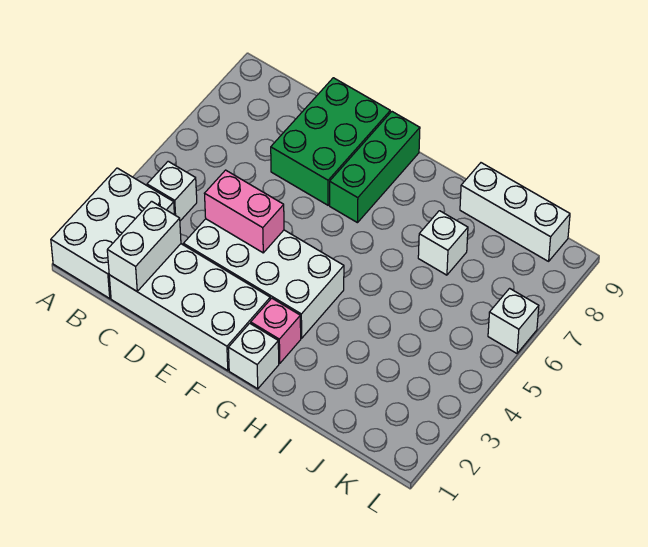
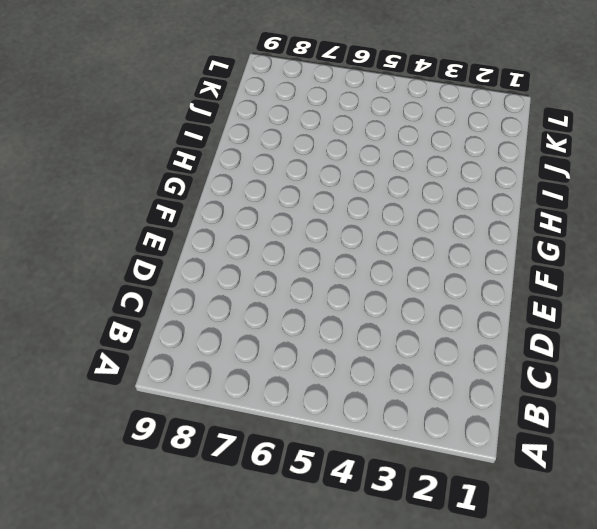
none -> white 2x3 brick [51,168,174,298]
none -> white 1x1 brick [147,161,197,221]
none -> white 2x4 brick [109,244,270,370]

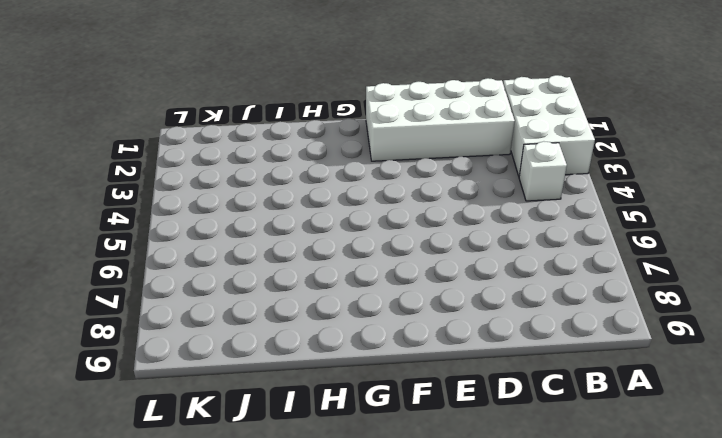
none -> white 2x4 brick [184,219,344,338]
none -> green 2x3 brick [271,78,390,205]
none -> green 1x3 brick [330,112,420,223]

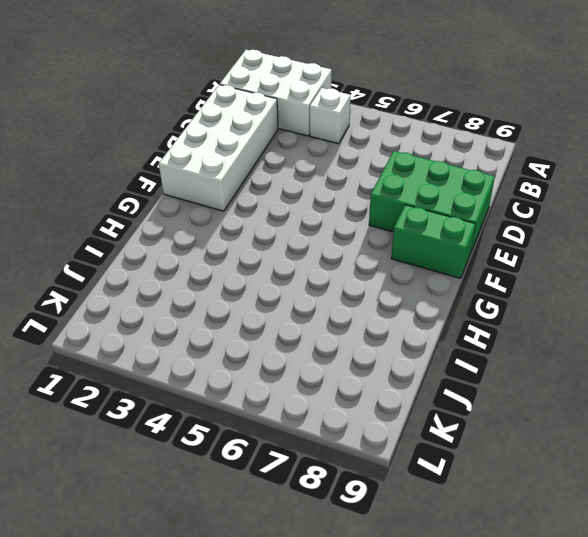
green 1x2 brick [391,205,476,278] -> green 1x3 brick [330,112,420,223]
none -> white 2x4 brick [184,219,344,338]
none -> white 1x1 brick [228,323,279,389]
none -> pink 1x1 brick [251,298,301,363]

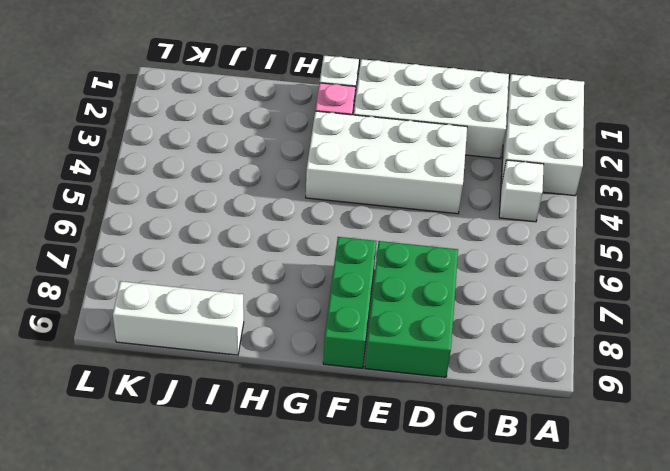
none -> white 1x1 brick [418,211,468,275]
none -> white 1x1 brick [488,288,539,353]
none -> white 1x2 brick [107,201,181,291]

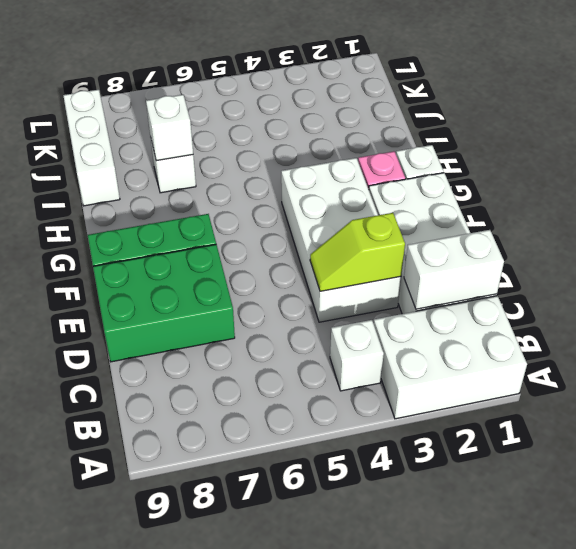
lime 1x2 slope [310,213,405,291] -> pink 1x2 brick [205,170,284,253]
white 1x1 brick [146,95,193,161] -> white 1x1 brick moved to [488,288,539,353]

